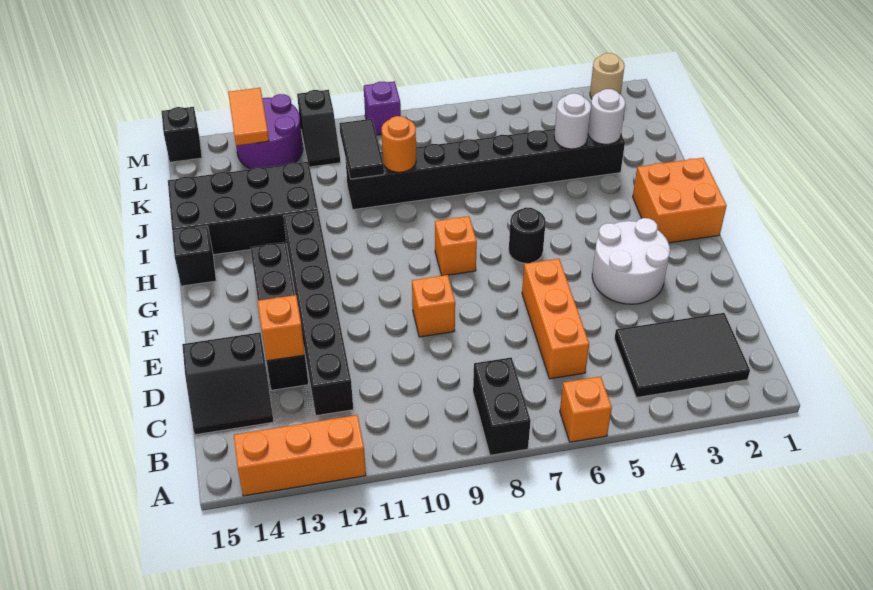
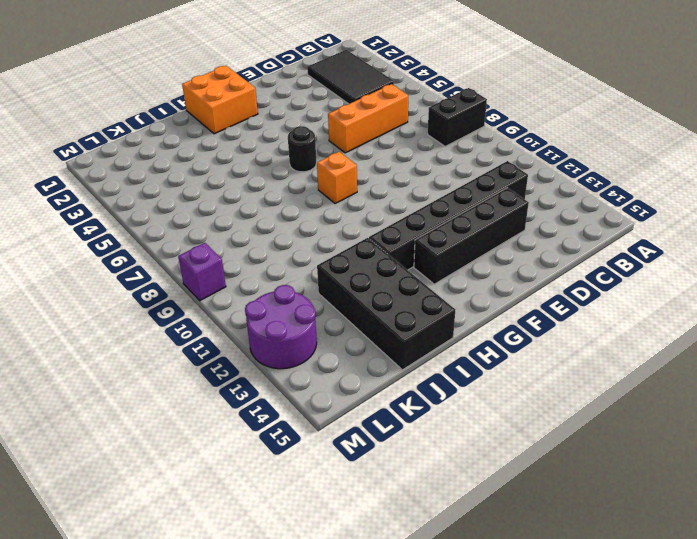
none -> orange 1x1 brick [560,377,612,442]
none -> orange 1x3 brick [234,415,366,496]
none -> black 2x2 slope [182,333,274,435]

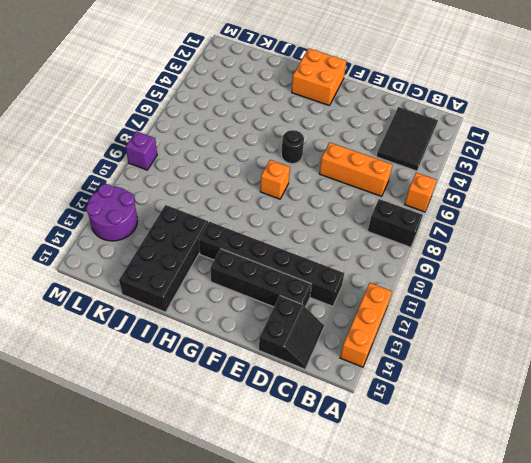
none -> white 2x2 round brick [592,218,670,304]
none -> orange 1x1 brick [412,275,455,337]
none -> black 1x1 brick [172,226,216,286]

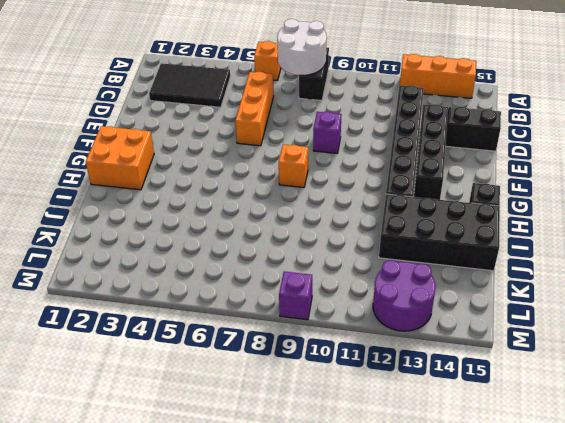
white 2x2 round brick [277,19,327,75] -> white 2x2 round brick moved to [592,218,670,304]
purple 1x1 brick [313,112,342,153] -> orange 1x1 brick [412,275,455,337]
none -> black 1x1 round brick [509,207,546,263]
none -> black 1x8 brick [345,129,625,210]
none -> black 1x2 slope [297,90,340,167]

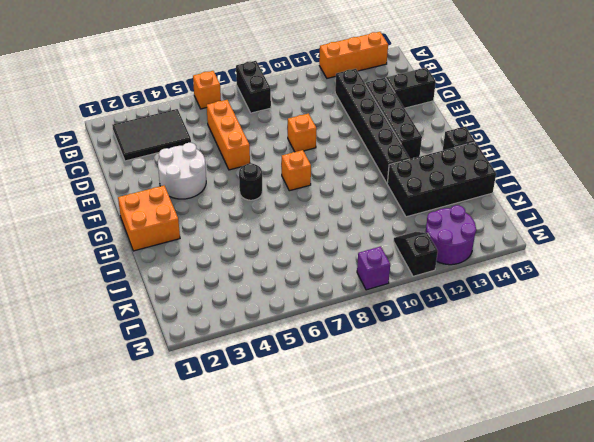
none -> black 1x8 brick [345,129,625,210]
none -> tan 1x1 round brick [590,53,625,98]
none -> black 1x1 brick [162,107,202,162]

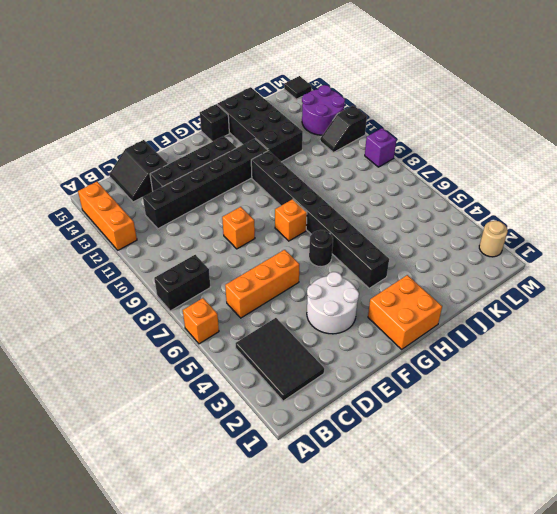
black 1x8 brick [251,151,389,288] -> black 1x8 brick moved to [345,129,625,210]
black 1x1 tile [284,76,312,99] -> black 1x1 brick [162,107,202,162]
none -> orange 1x1 brick [258,295,305,361]
none -> white 1x1 round brick [588,89,625,144]
none -> white 1x1 round brick [554,93,591,149]

